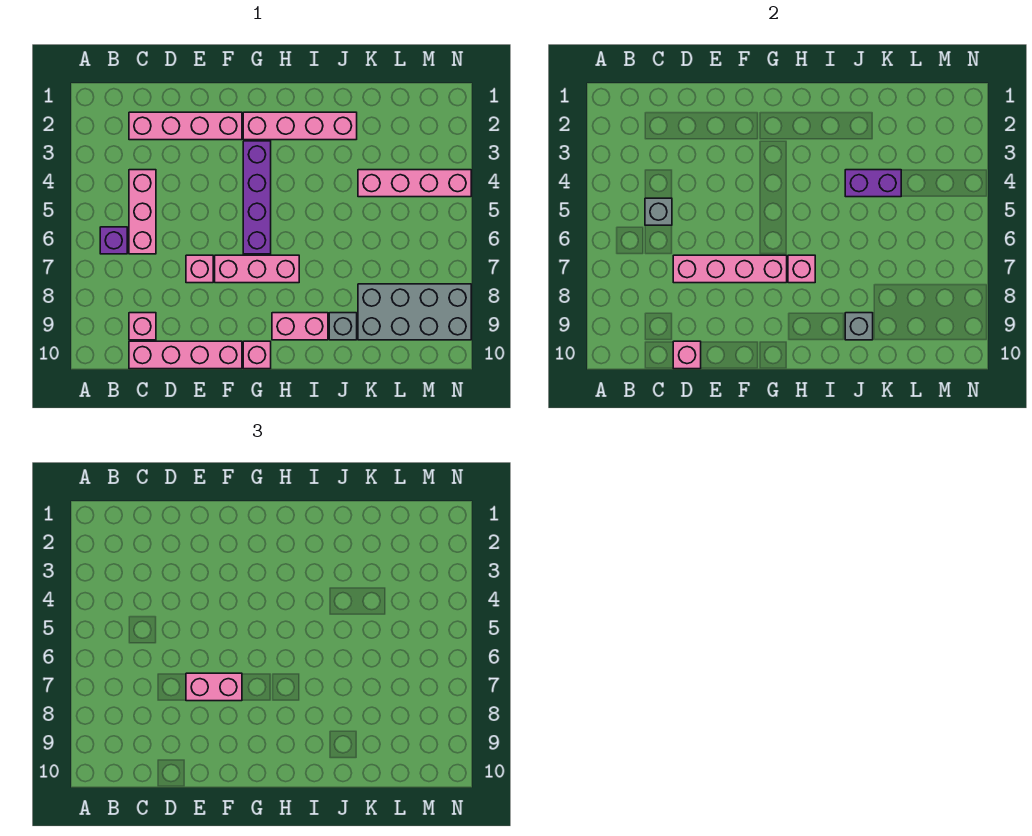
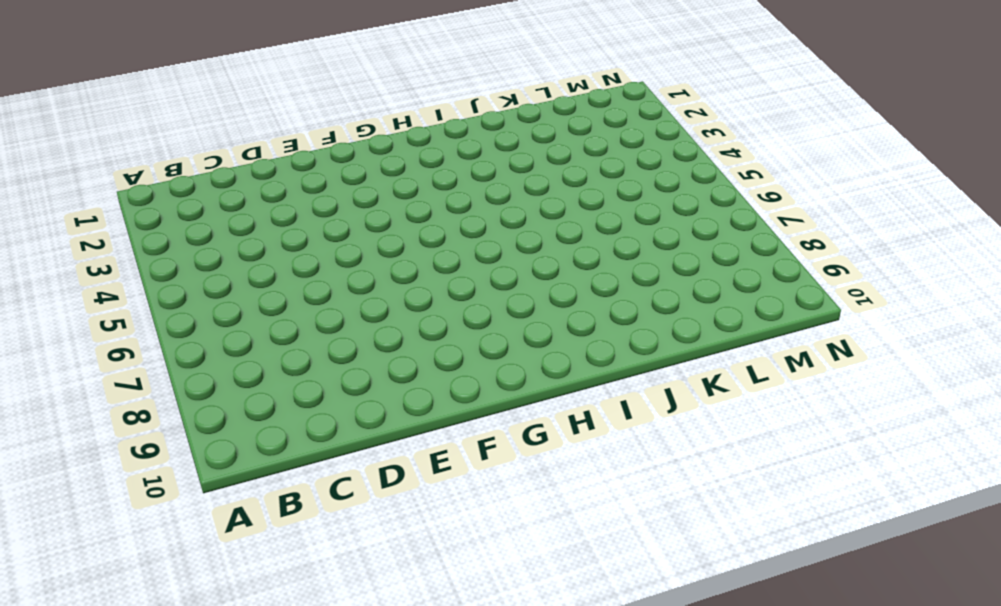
none -> purple 1x1 brick [100,227,127,254]
none -> pink 1x4 brick [129,112,242,140]
none -> pink 1x3 brick [129,170,156,254]

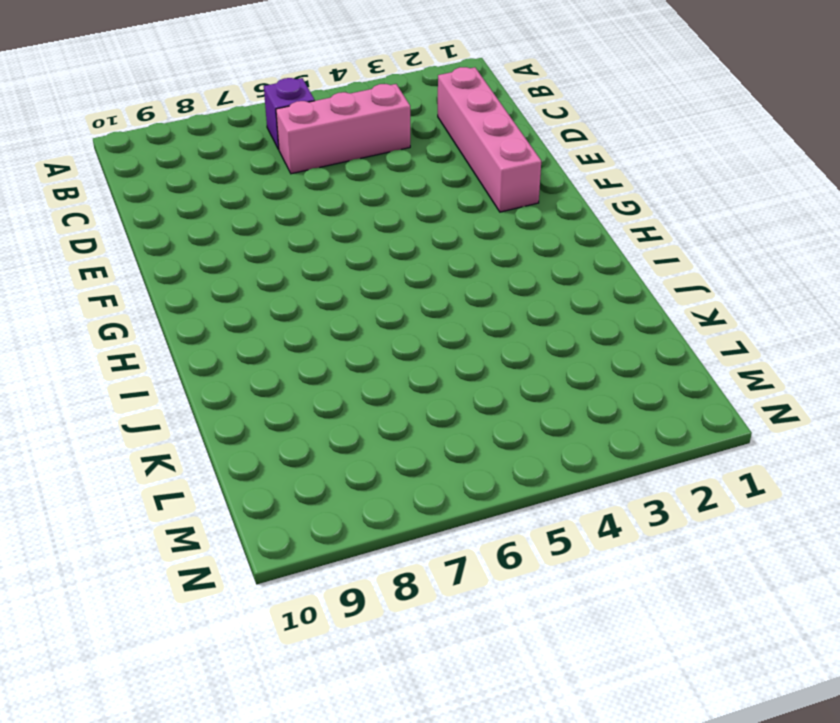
none -> pink 1x1 brick [129,313,156,340]
none -> pink 1x4 brick [129,341,242,369]
none -> pink 1x1 brick [186,255,213,283]

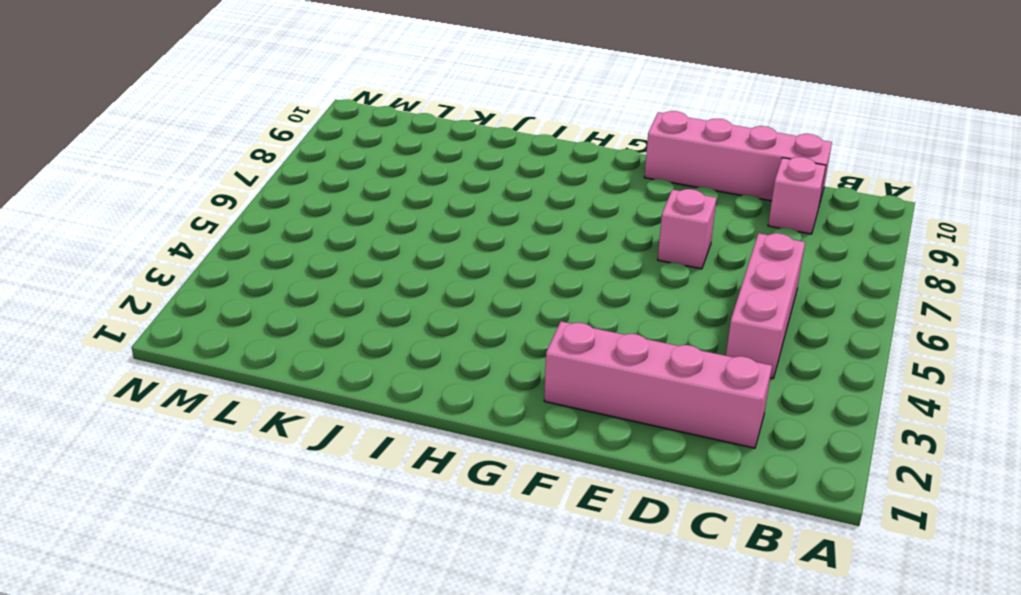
none -> purple 1x1 brick [100,227,127,254]
none -> pink 1x3 brick [215,255,299,283]
none -> pink 1x4 brick [243,112,357,140]

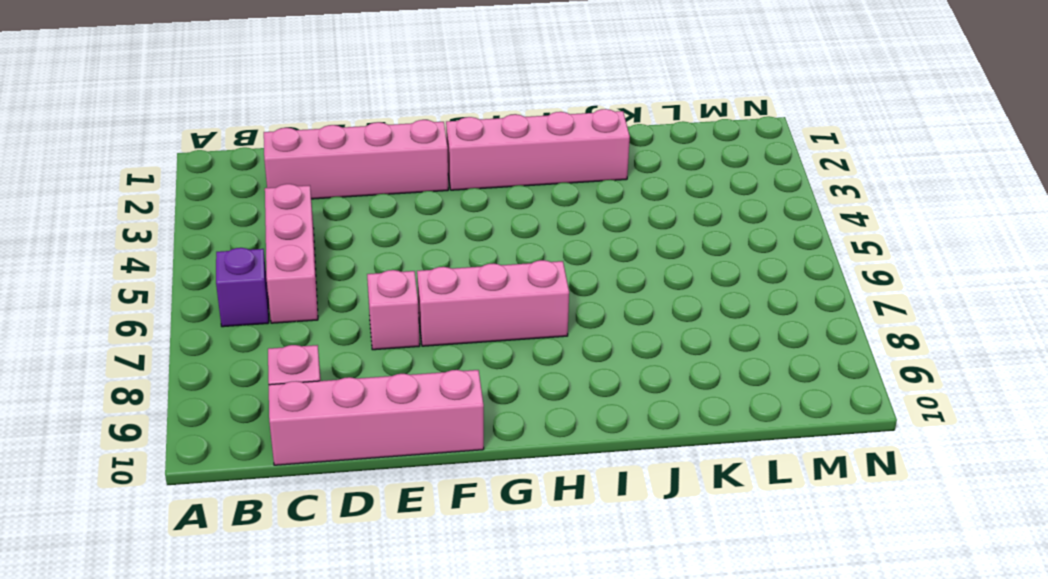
none -> purple 1x4 brick [243,141,271,254]
none -> pink 1x1 brick [243,341,271,369]
none -> pink 1x2 brick [272,313,328,340]

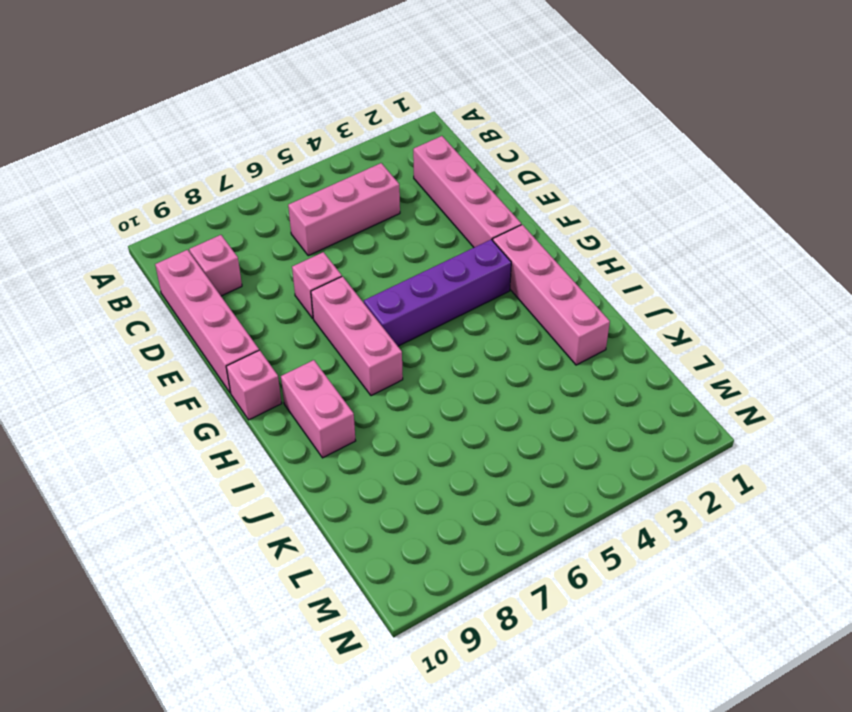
none -> purple 1x1 brick [100,227,127,254]
none -> grey 1x1 brick [329,313,357,340]
none -> pink 1x4 brick [358,170,471,197]

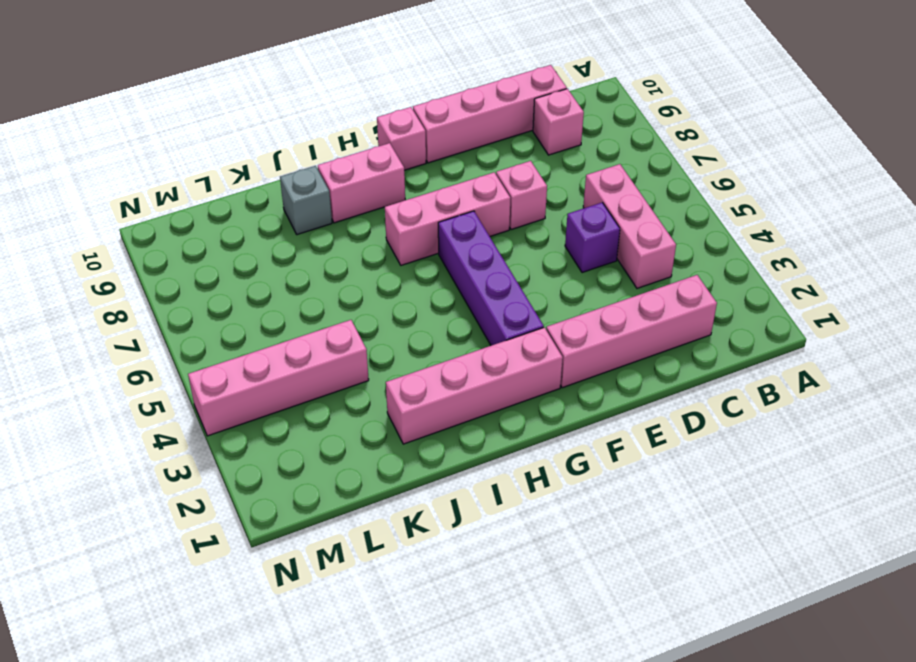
purple 1x1 brick [565,203,620,273] -> purple 1x1 brick moved to [100,227,127,254]
none -> grey 2x4 brick [358,284,471,340]
none -> grey 1x1 brick [645,198,672,225]
none -> pink 1x4 brick [673,255,787,283]

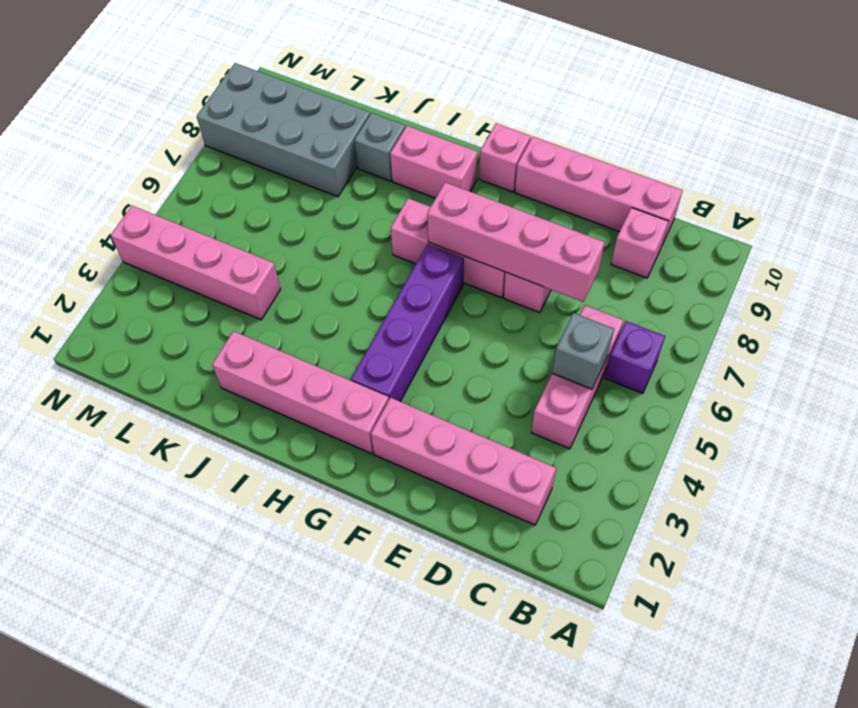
none -> pink 1x1 brick [673,341,701,369]
none -> pink 1x1 brick [788,255,815,283]
none -> purple 1x2 brick [845,170,901,197]

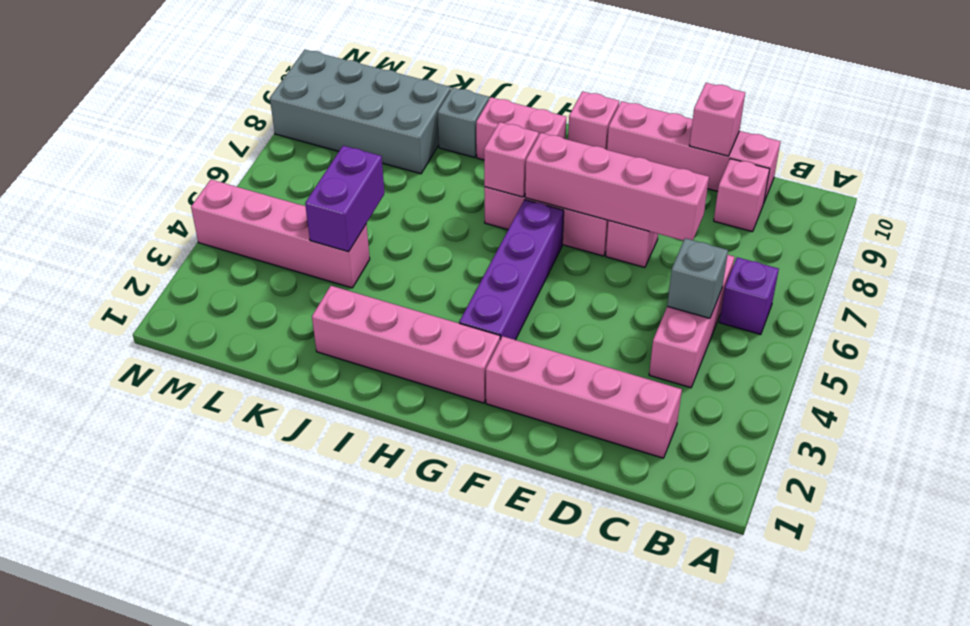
purple 1x2 brick [305,146,384,252] -> purple 1x2 brick turned to [845,170,901,197]
none -> grey 1x1 brick [845,313,873,340]
none -> pink 1x2 brick [186,673,242,701]

